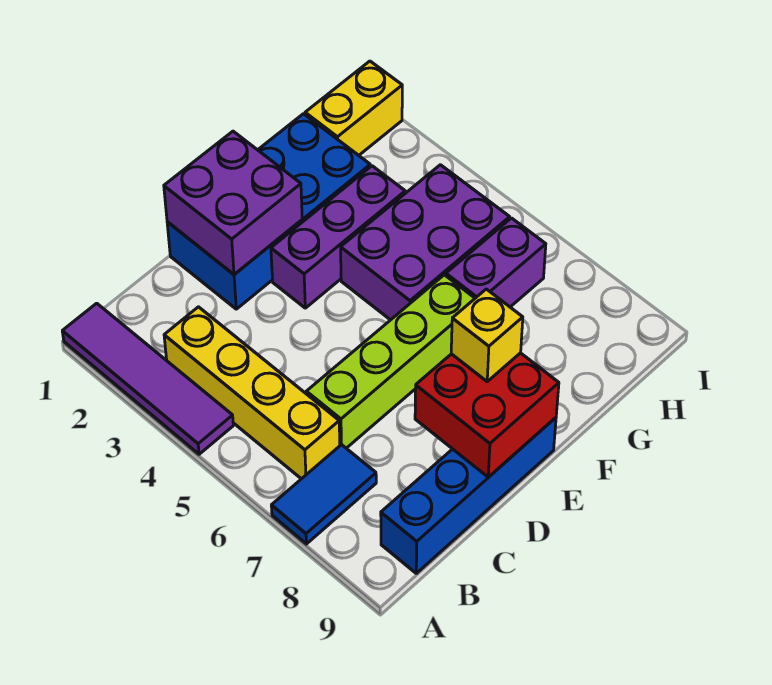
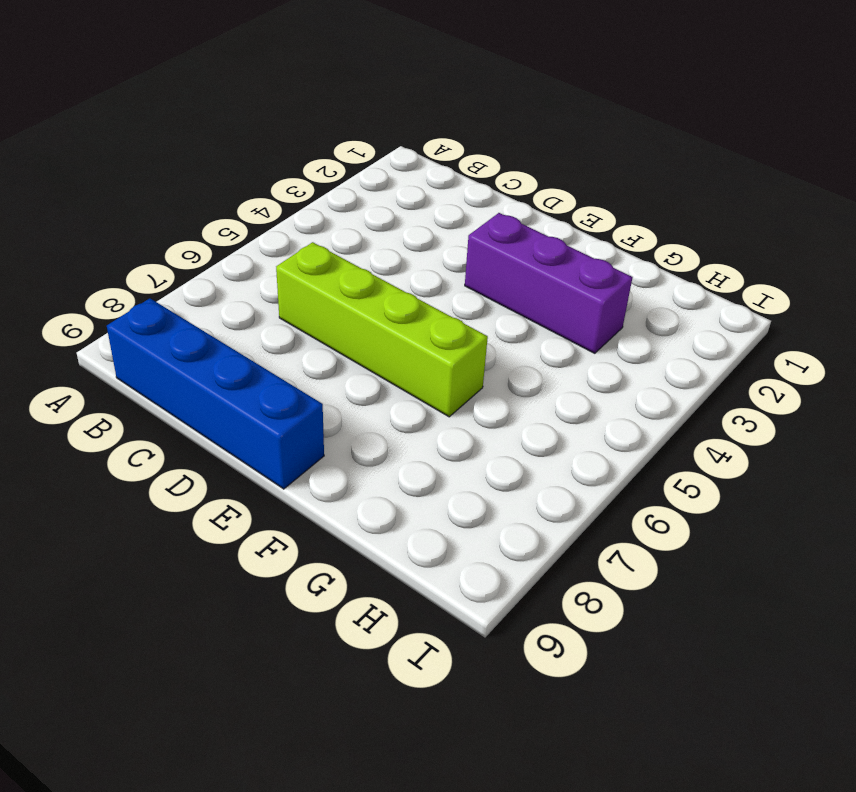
none -> purple 1x4 tile [62,303,233,454]
none -> blue 1x2 tile [271,444,376,544]
none -> yellow 1x4 brick [164,307,340,479]

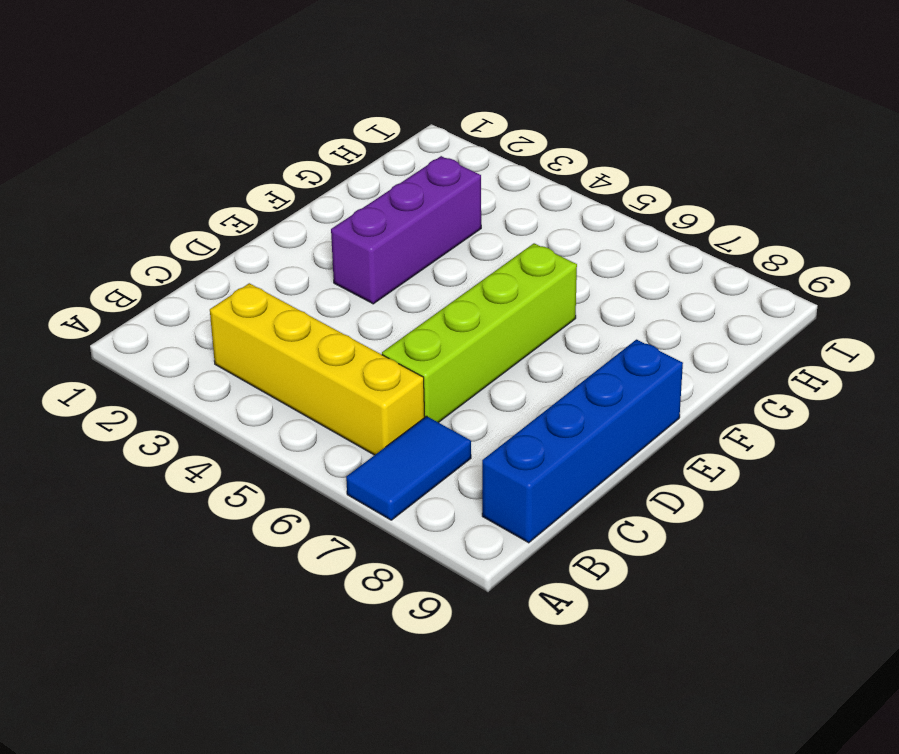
none -> purple 1x4 tile [62,303,233,454]
none -> blue 2x4 brick [167,114,370,309]
none -> purple 2x3 brick [341,165,510,320]

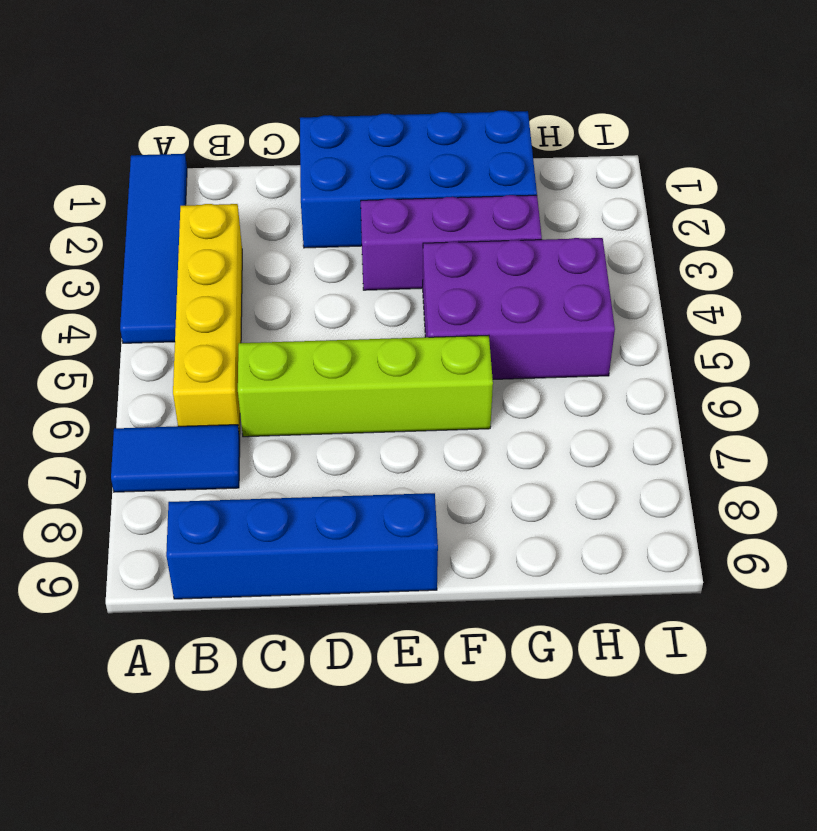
blue 1x4 tile [120,154,187,343] -> purple 1x4 tile [62,303,233,454]
none -> purple 1x2 brick [446,218,546,307]
none -> yellow 1x2 brick [305,61,402,155]
none -> purple 2x2 brick [164,131,302,274]

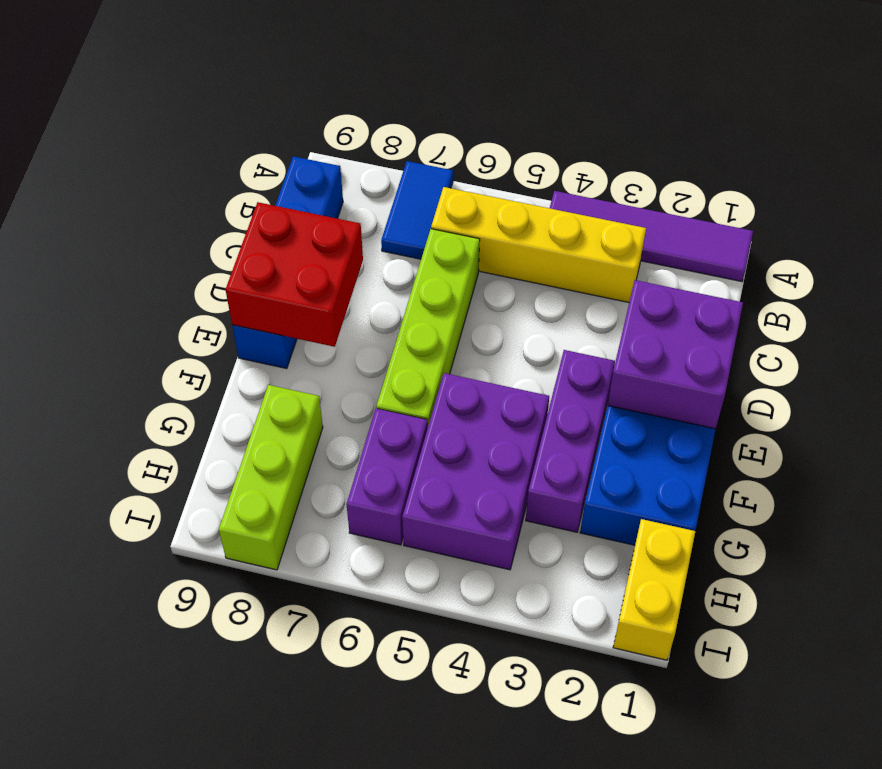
lime 1x3 brick [219,385,323,570] -> none
none -> yellow 1x1 brick [451,289,523,381]

